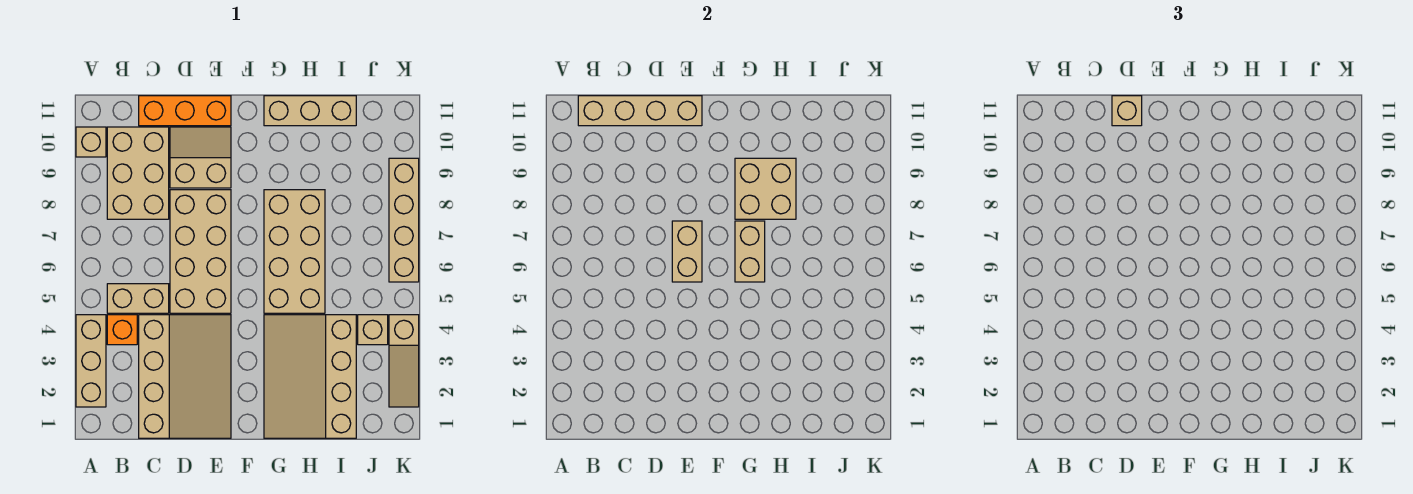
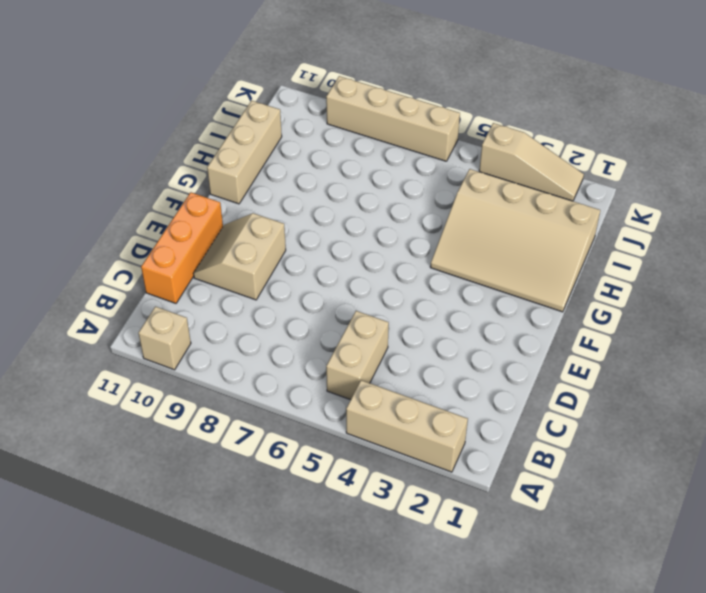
none -> orange 1x1 brick [107,315,137,345]
none -> tan 2x3 brick [107,127,169,219]
none -> tan 3x4 slope [139,315,231,438]

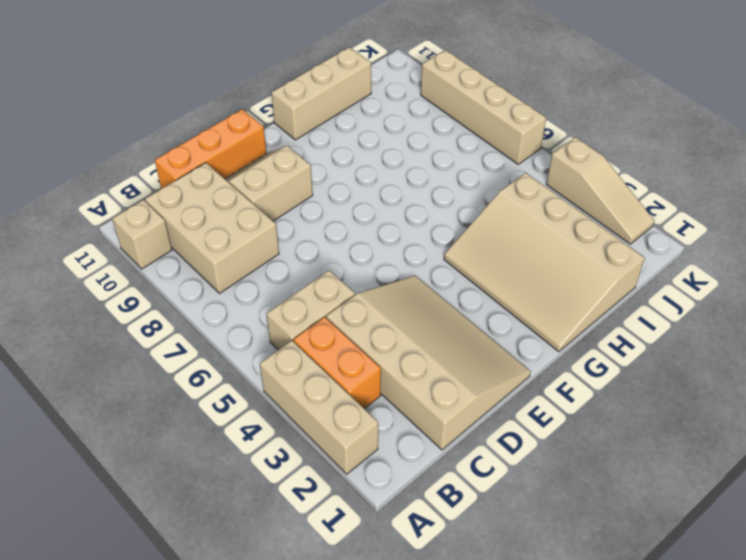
orange 1x2 brick [293,317,381,409] -> orange 1x1 brick [107,315,137,345]
none -> tan 2x4 brick [170,190,231,313]
none -> tan 2x4 brick [264,190,325,313]
none -> tan 1x1 brick [358,315,388,345]

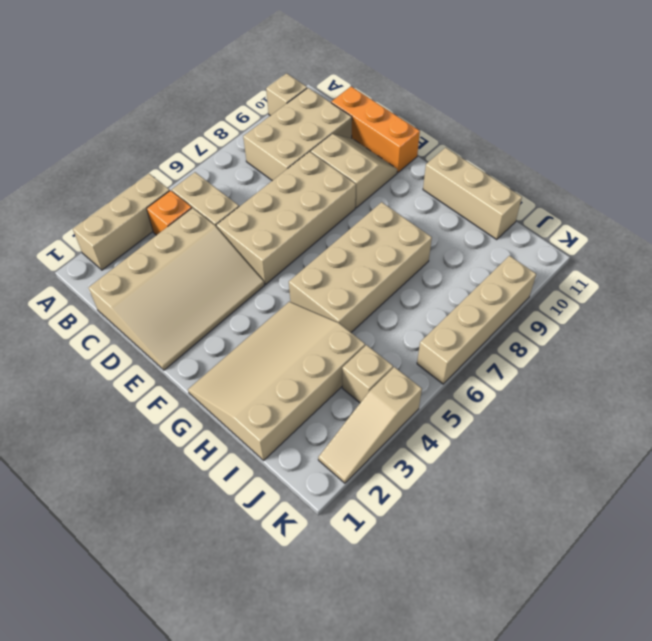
none -> tan 1x4 brick [578,96,702,126]
none -> tan 1x2 brick [672,221,702,282]
none -> tan 1x2 brick [735,221,765,282]

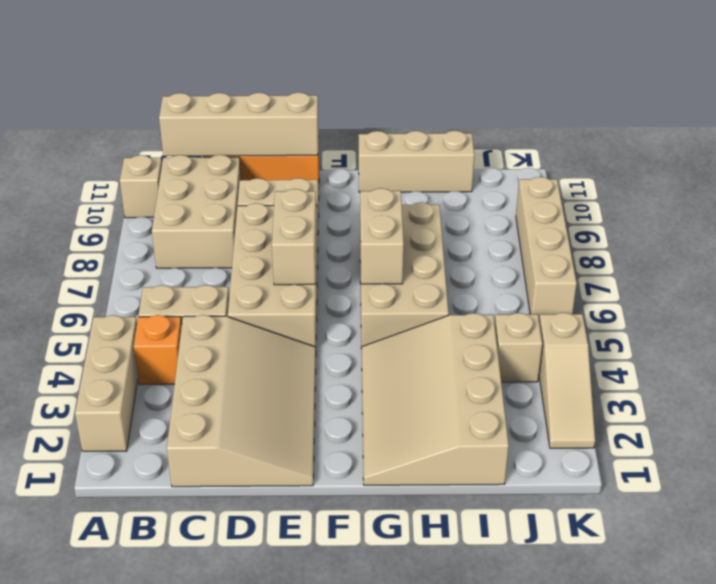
none -> tan 2x2 brick [735,158,796,219]
none -> tan 1x1 brick [1112,96,1142,126]

